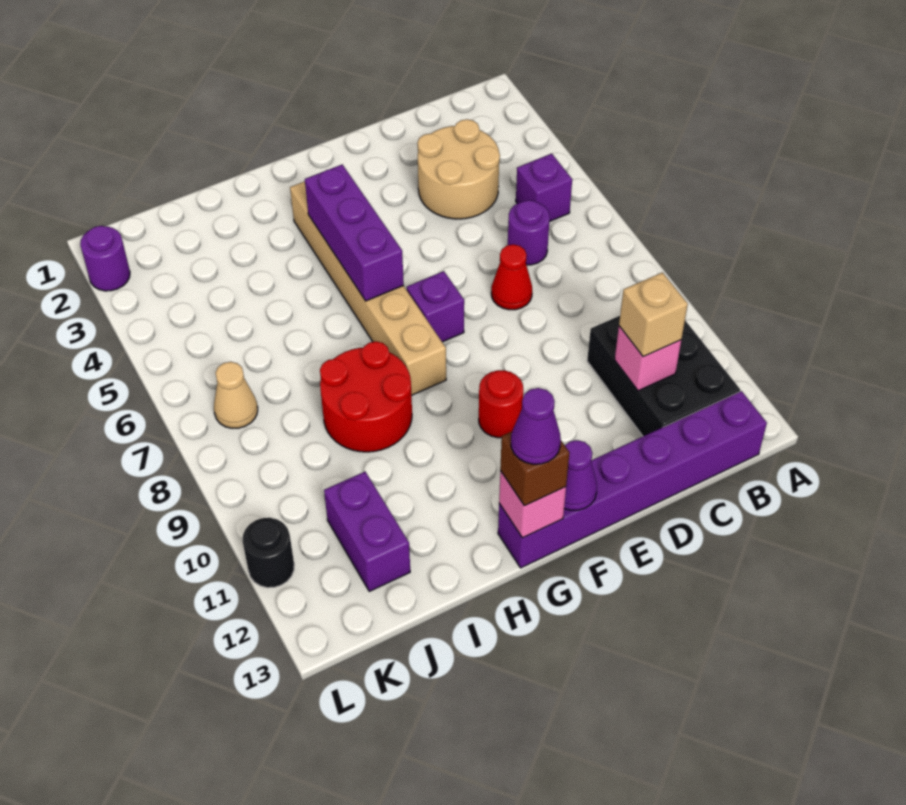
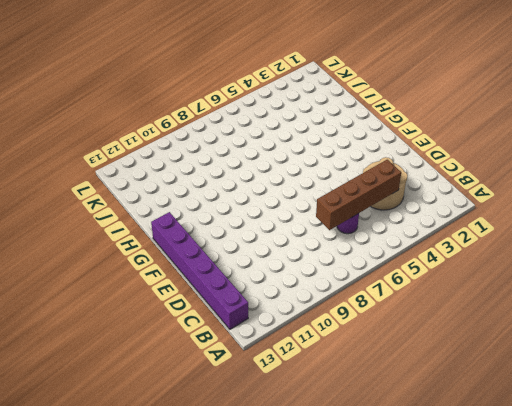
brown 1x4 brick [316,160,401,230] -> none
none -> purple 1x1 brick [516,153,572,222]
none -> black 2x3 brick [587,316,740,436]
none -> red 1x1 cone [491,244,532,310]

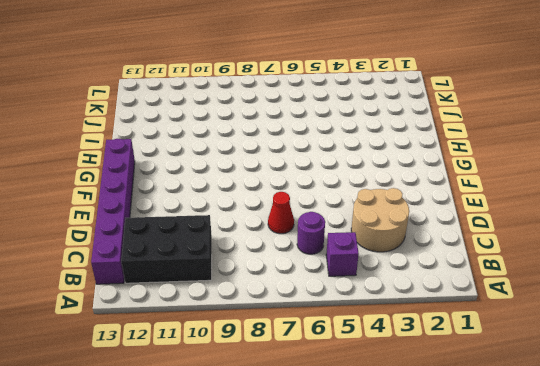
none -> purple 1x1 brick [407,271,464,342]
none -> red 1x1 round brick [479,370,523,438]
none -> tan 1x6 brick [290,181,446,395]

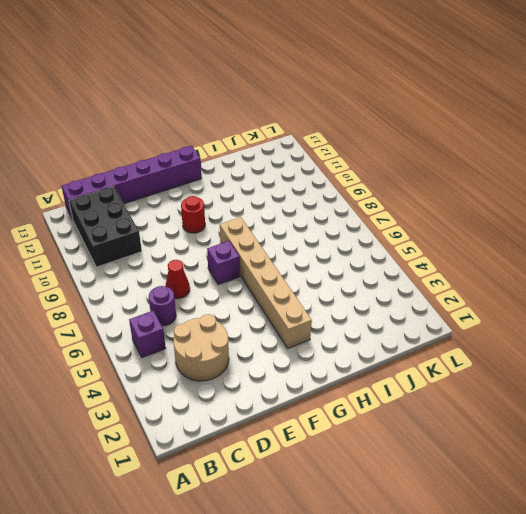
none -> red 2x2 round brick [320,341,412,452]
none -> purple 1x2 brick [324,472,410,591]
none -> tan 1x1 cone [214,362,258,428]

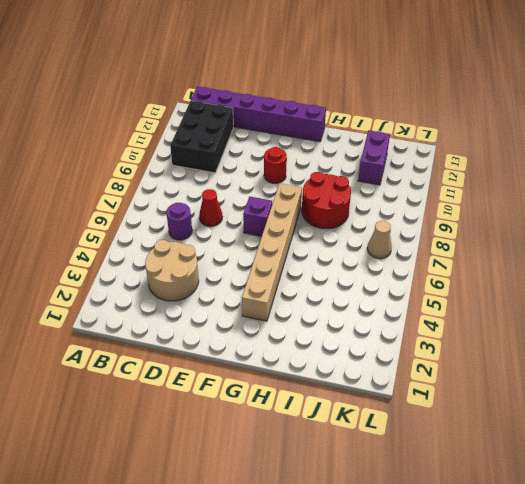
none -> purple 1x1 brick [516,153,572,222]
none -> purple 1x1 round brick [80,226,130,291]
none -> black 1x1 round brick [243,518,294,588]

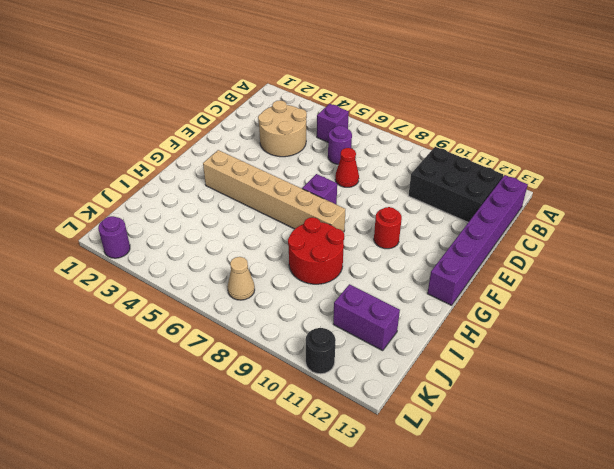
none -> pink 1x1 brick [615,326,681,391]
none -> purple 1x1 cone [564,440,597,510]
none -> purple 1x3 brick [305,165,404,301]

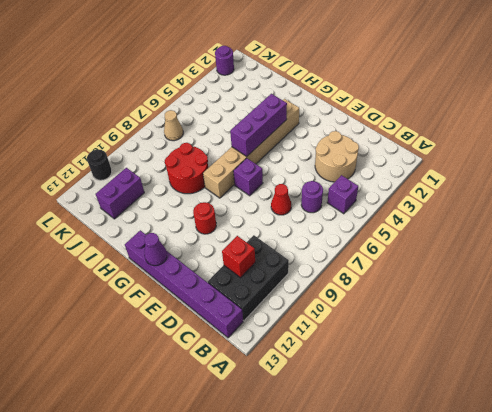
red 1x1 brick [222,236,255,278] -> pink 1x1 brick [615,326,681,391]
none -> pink 1x1 brick [499,471,566,538]
none -> tan 1x1 brick [619,272,688,357]
none -> brown 1x1 brick [500,432,569,506]

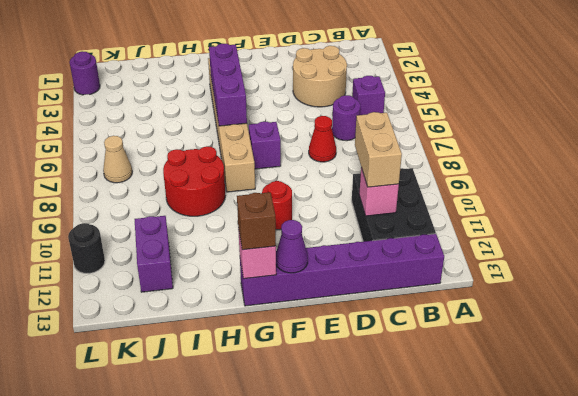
tan 1x2 brick [355,112,402,187] -> tan 1x1 brick [619,272,688,357]
none -> purple 1x1 cone [511,388,561,464]

